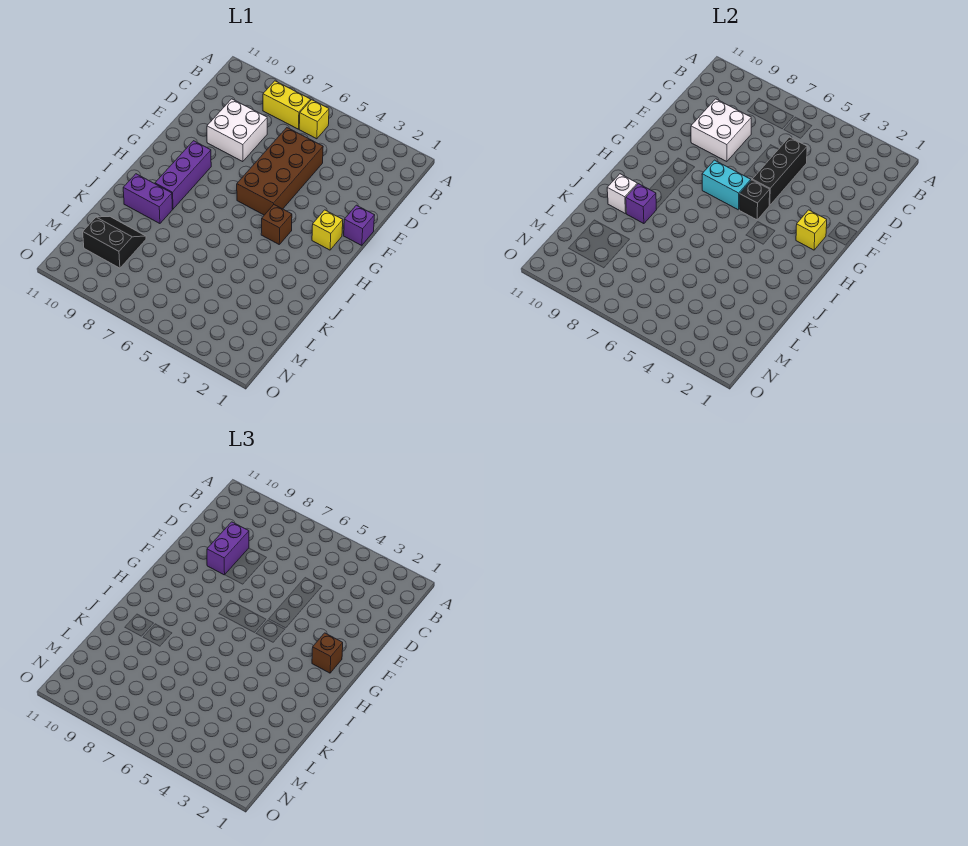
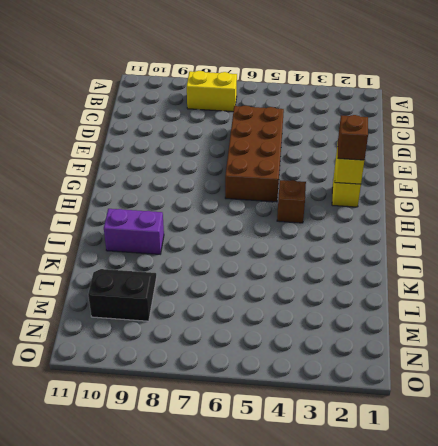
none -> yellow 1x1 brick [299,100,329,139]
none -> white 2x2 brick [207,99,267,162]
none -> purple 1x1 brick [344,205,375,245]

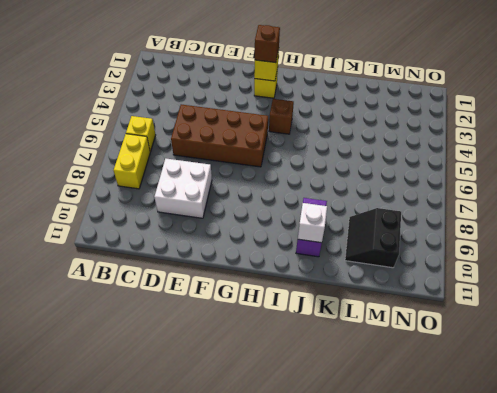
none -> purple 1x1 brick [344,205,375,245]
none -> purple 1x3 brick [155,141,211,209]
none -> black 1x3 brick [752,137,807,205]

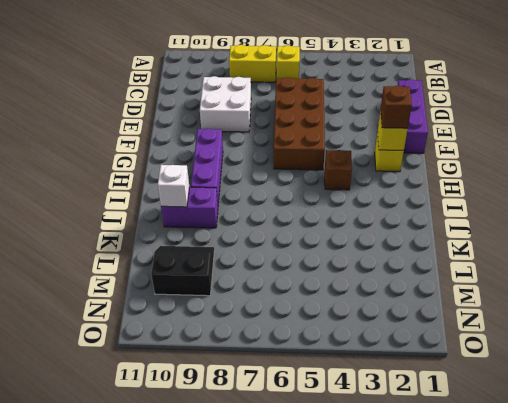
purple 1x3 brick [398,79,428,153] -> purple 1x1 brick [344,205,375,245]
none -> black 1x3 brick [752,137,807,205]
none -> white 2x2 brick [691,99,751,162]
none -> black 1x1 brick [739,180,770,220]

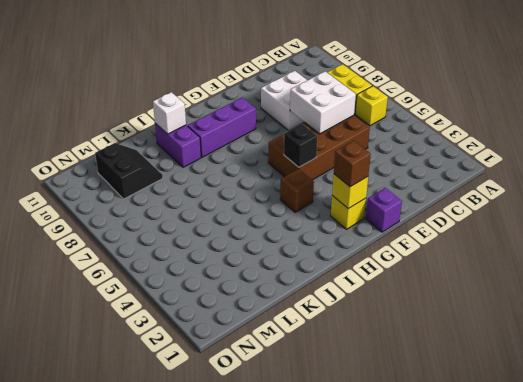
white 2x2 brick [290,71,356,134] -> white 2x2 brick moved to [691,99,751,162]
none -> black 1x3 brick [752,137,807,205]
none -> cyan 1x2 brick [702,160,751,210]
none -> purple 1x1 brick [626,184,656,224]

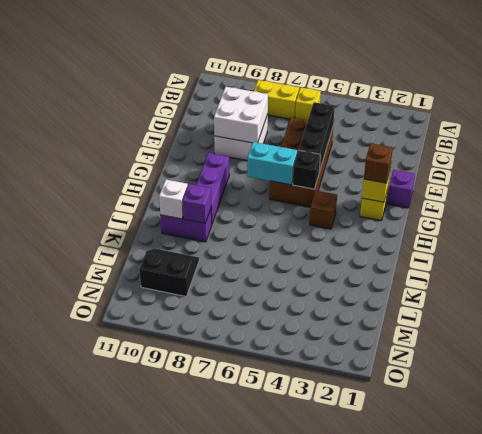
none -> purple 1x2 brick [207,522,249,575]

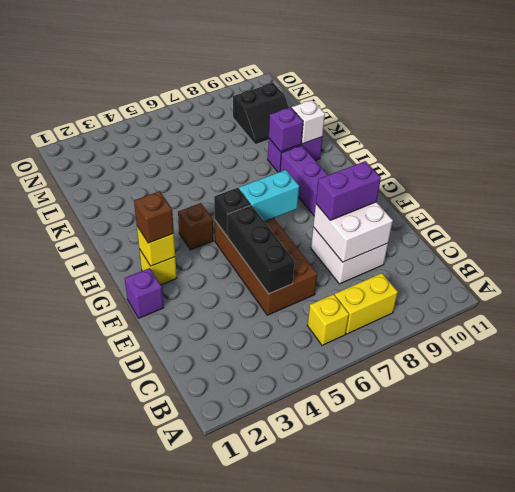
purple 1x2 brick [316,161,381,220] -> purple 1x2 brick turned to [207,522,249,575]

